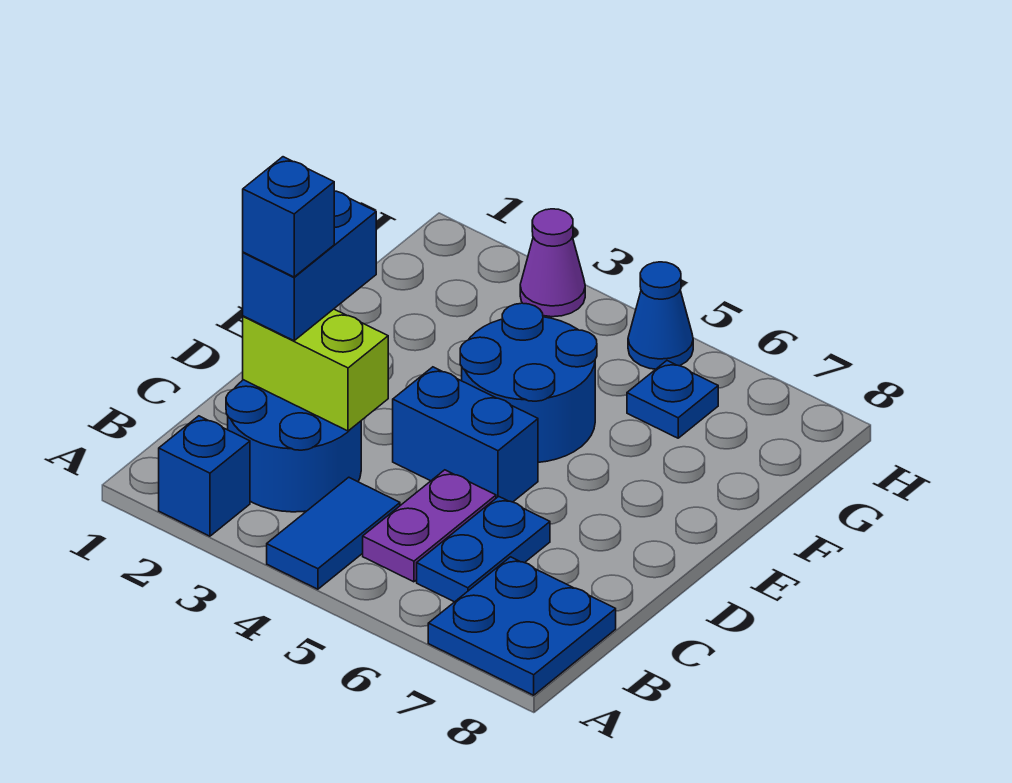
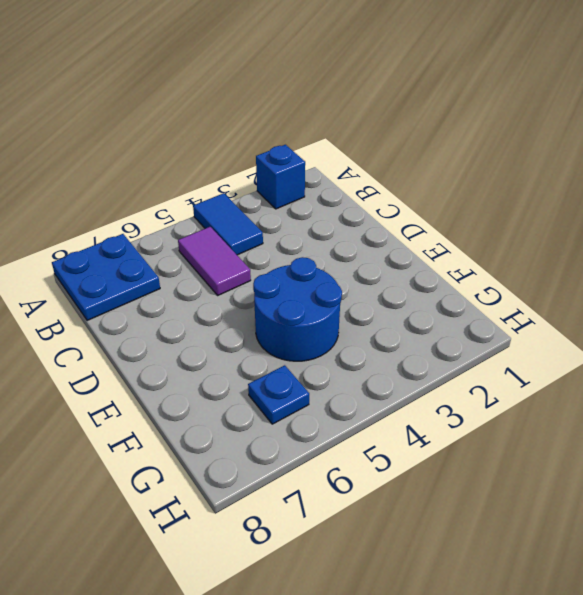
purple 1x2 tile [178,227,251,295] -> purple 1x2 plate [363,470,496,582]
none -> blue 2x2 round brick [226,380,361,512]
none -> blue 1x2 plate [417,496,550,602]
none -> blue 1x2 brick [393,367,538,502]

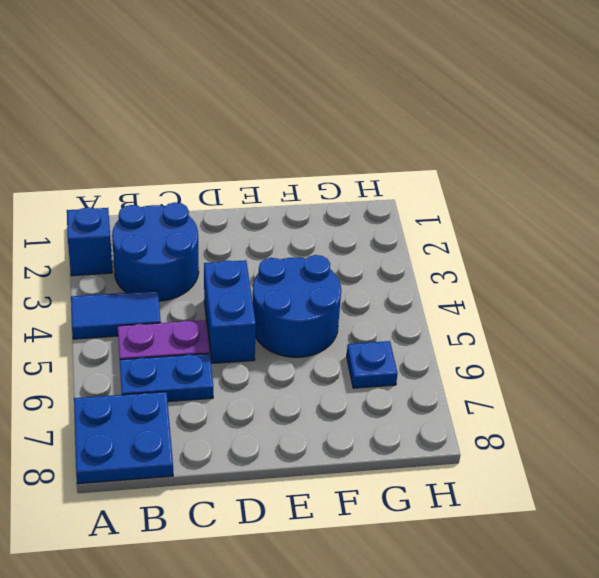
none -> purple 1x1 cone [520,209,585,317]
none -> blue 1x1 cone [628,262,693,369]
none -> lime 1x2 brick [243,309,388,431]

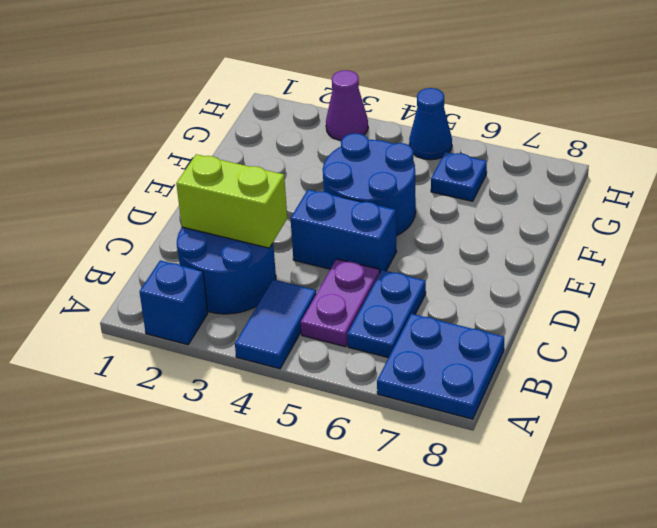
none -> blue 1x2 brick [243,191,376,341]
none -> blue 1x1 brick [243,157,334,277]

